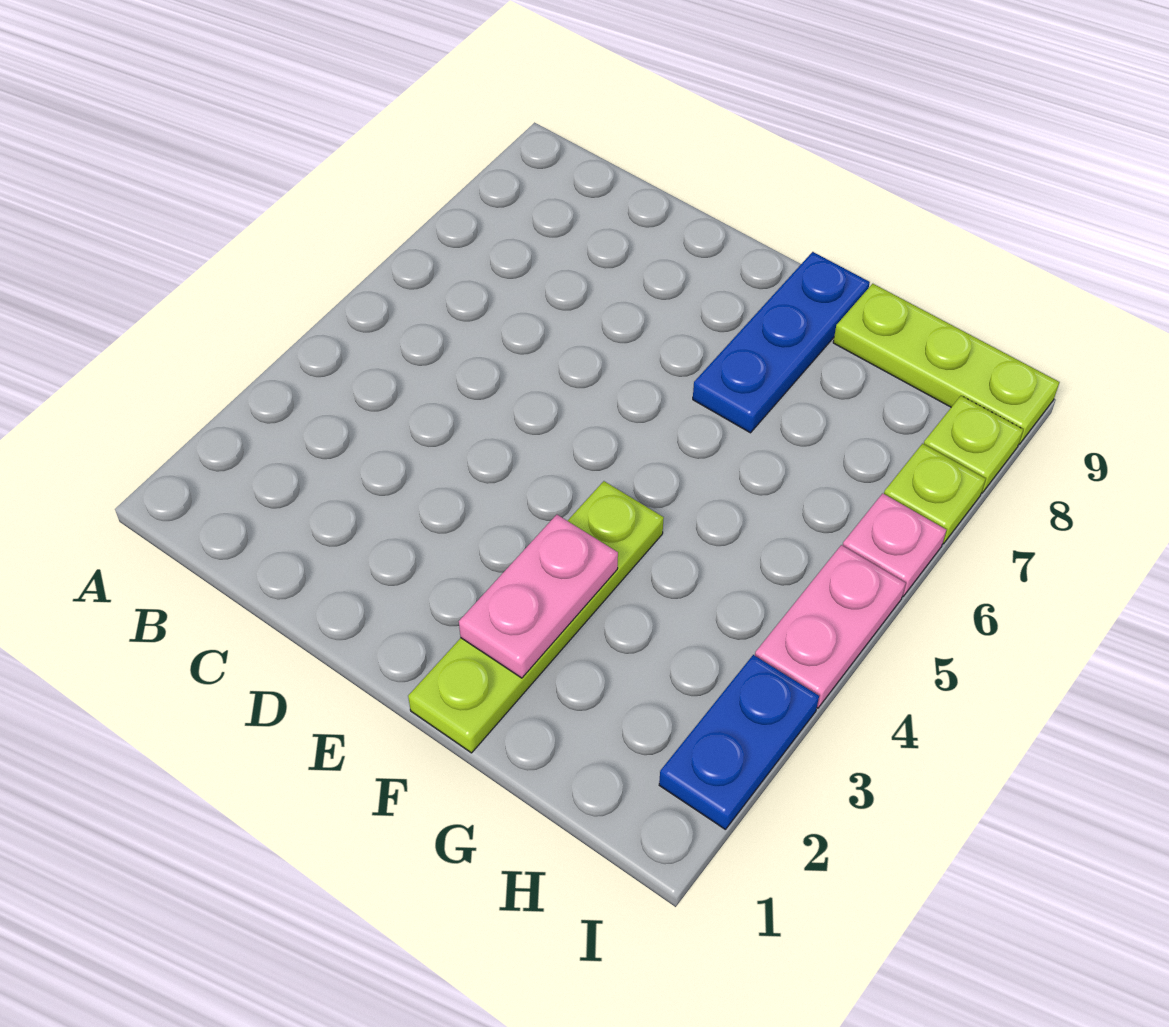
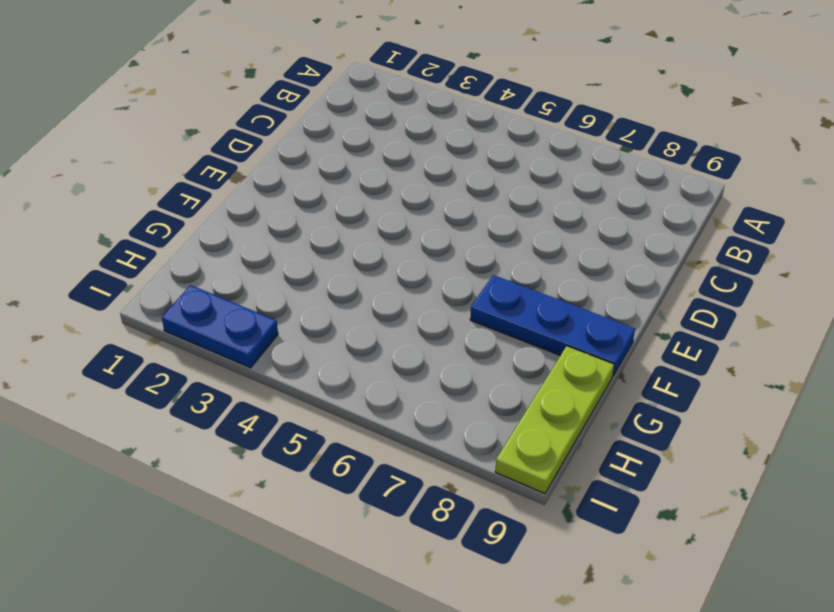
none -> lime 1x4 plate [408,481,664,753]
none -> pink 1x2 plate [755,545,906,708]

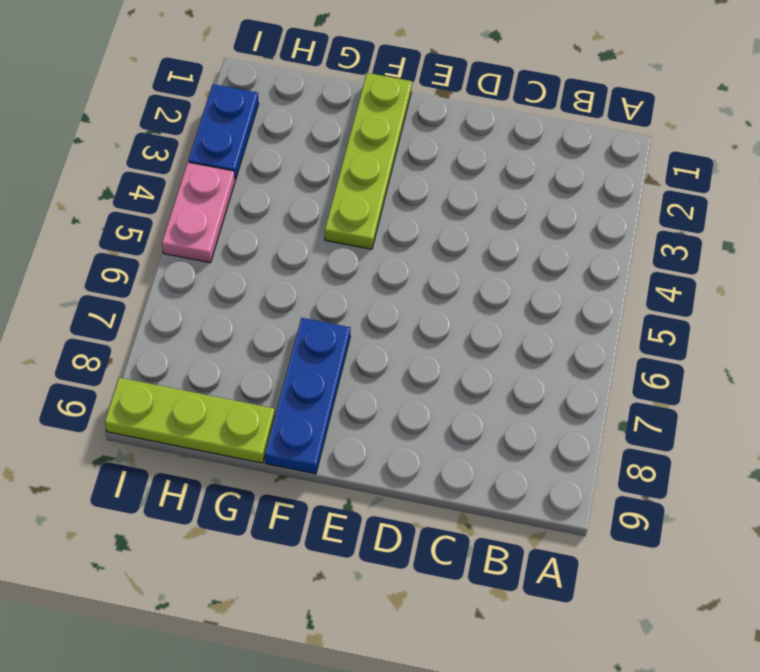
none -> pink 1x1 plate [843,493,946,596]
none -> lime 1x1 plate [884,444,985,544]

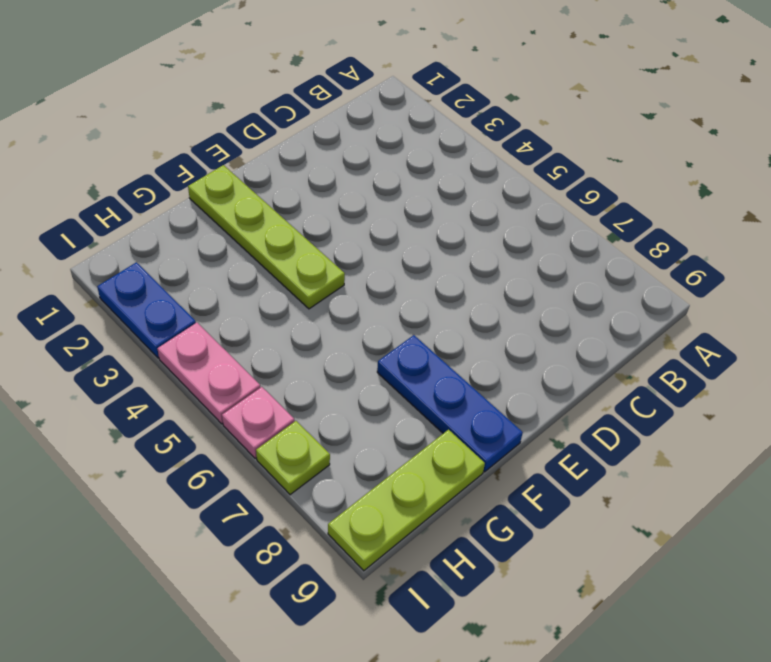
none -> lime 1x1 plate [924,396,1023,493]
none -> pink 1x2 plate [459,515,618,678]

